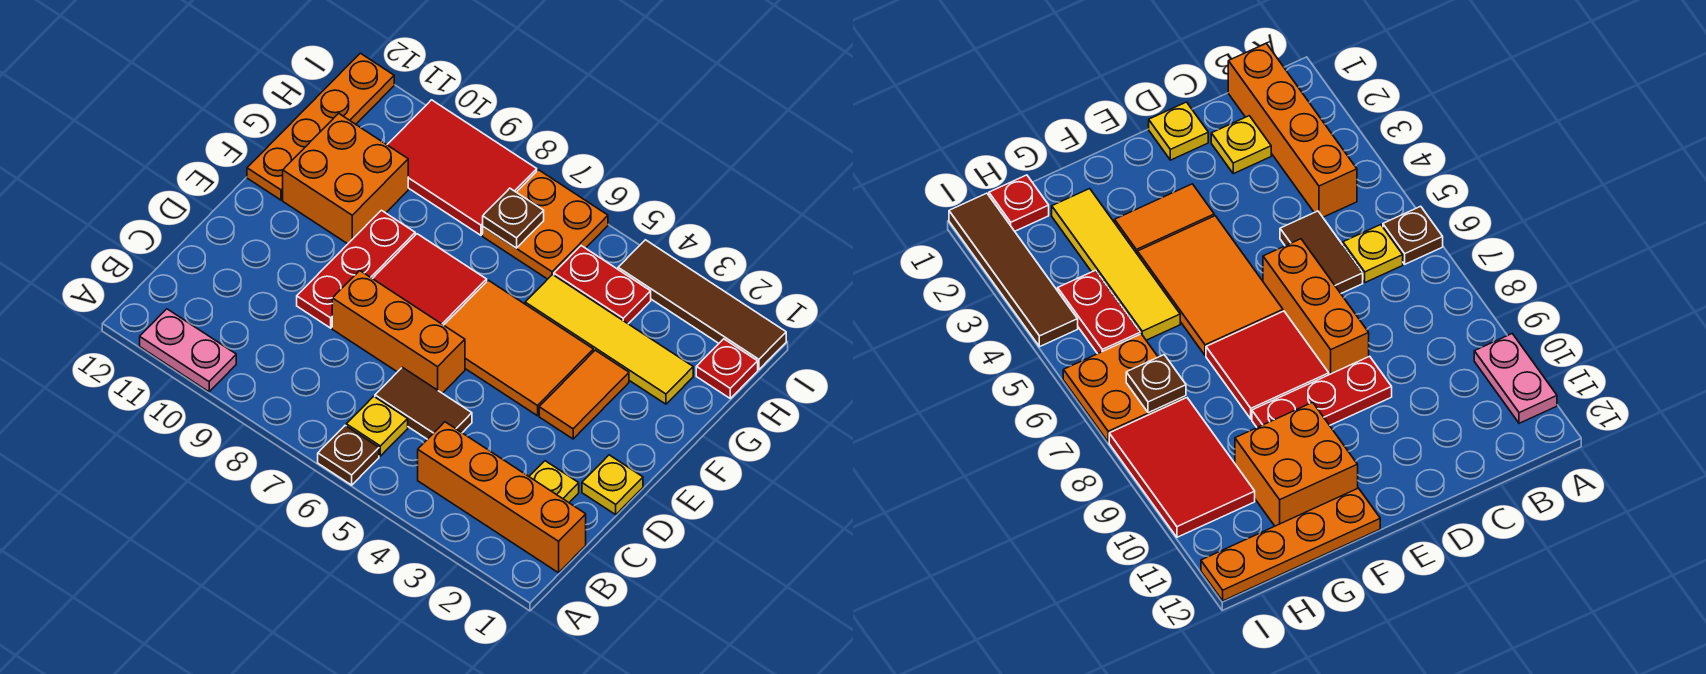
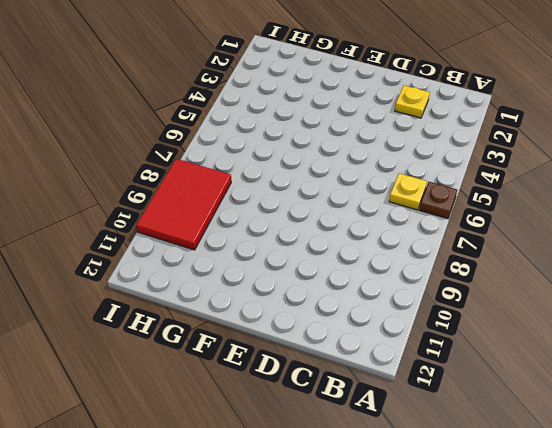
none -> pink 1x2 plate [140,309,236,392]
none -> orange 1x4 brick [418,422,586,573]
none -> brown 1x2 tile [375,367,472,439]

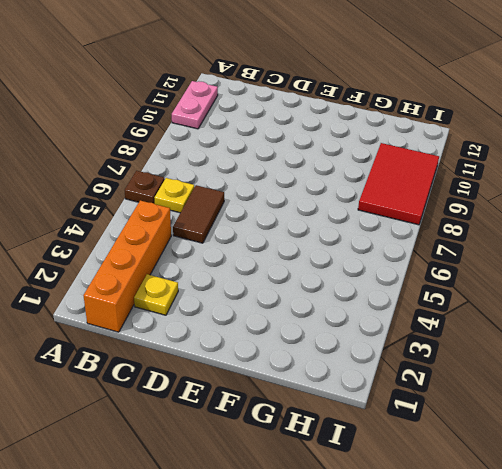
none -> yellow 1x1 plate [582,455,643,515]
none -> orange 1x3 brick [332,271,465,393]
none -> red 1x3 plate [297,210,415,328]

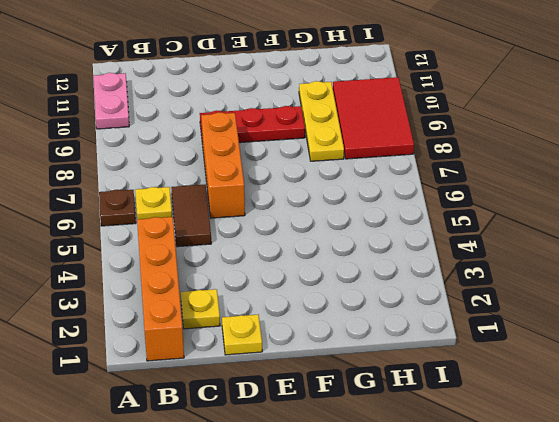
yellow 1x3 plate [299,81,344,161] -> orange 2x2 brick [283,113,408,244]
none -> orange 1x2 tile [539,350,629,439]
none -> orange 2x3 tile [444,280,593,416]
none -> red 2x2 tile [373,234,487,325]

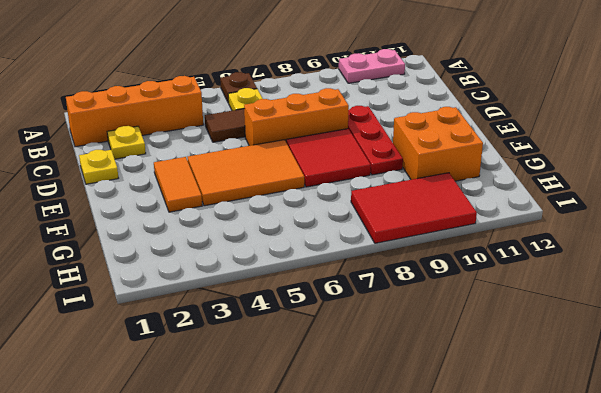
none -> orange 1x4 plate [247,53,394,200]
none -> yellow 1x4 tile [525,275,693,404]
none -> red 1x1 plate [696,339,758,398]

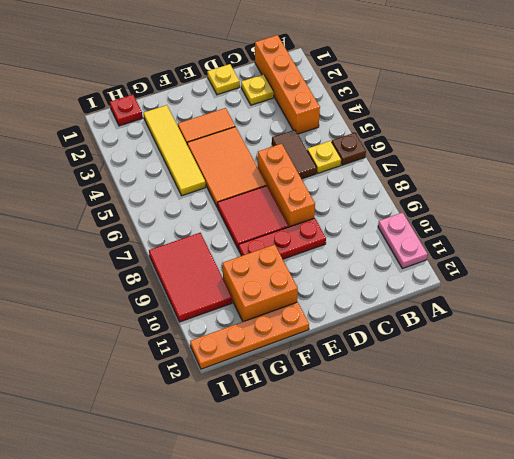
none -> red 1x2 plate [554,246,651,324]
none -> orange 2x2 plate [483,170,608,279]
none -> brown 1x4 tile [618,240,786,369]

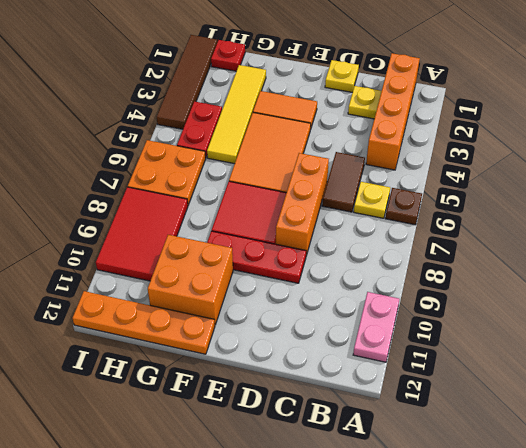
none -> brown 1x1 plate [483,188,544,248]

